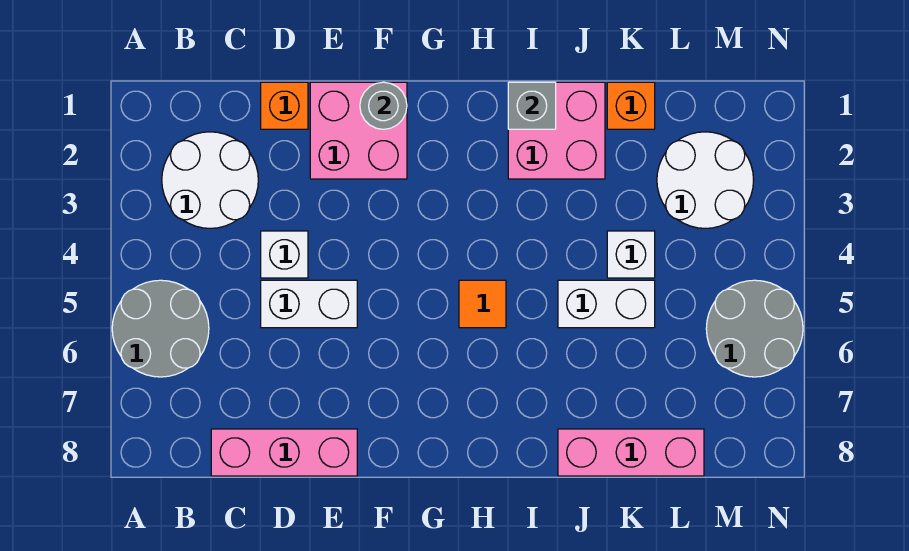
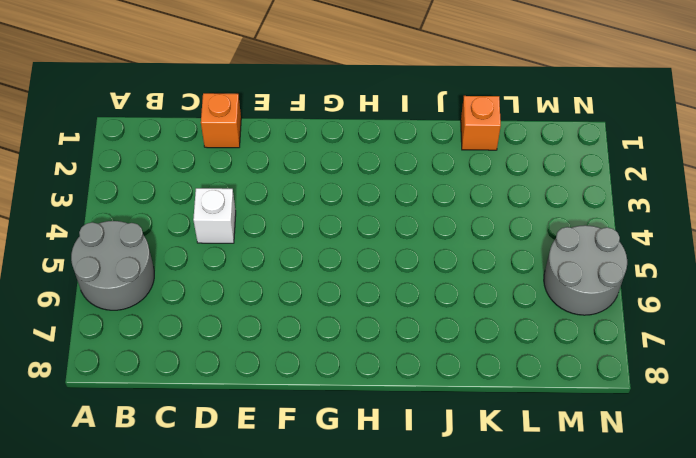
none -> white 2x2 round brick [162,132,258,228]
none -> pink 1x3 brick [211,429,357,476]
none -> white 1x2 brick [261,280,357,328]

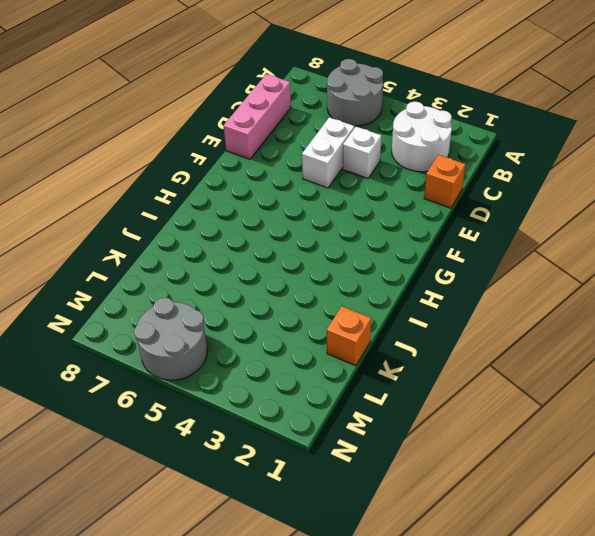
none -> pink 2x2 brick [310,82,407,179]
none -> orange 1x1 tile [459,280,506,328]
none -> pink 2x2 brick [508,82,605,179]

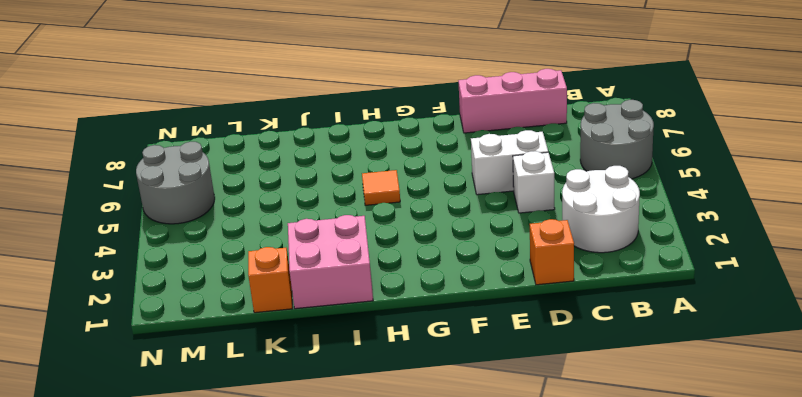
none -> pink 2x2 brick [310,82,407,179]
none -> white 1x2 brick [558,280,655,328]
none -> pink 1x3 brick [558,429,704,476]

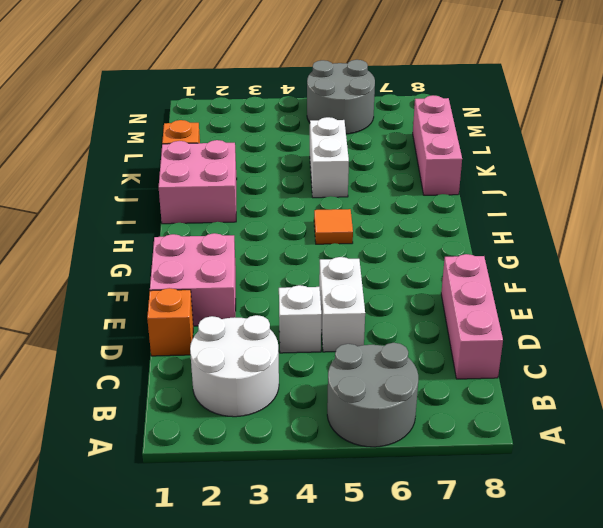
none -> white 1x1 brick [607,231,655,278]
none -> white 2x2 round brick [657,132,754,228]
none -> grey 1x1 round brick [360,82,407,129]

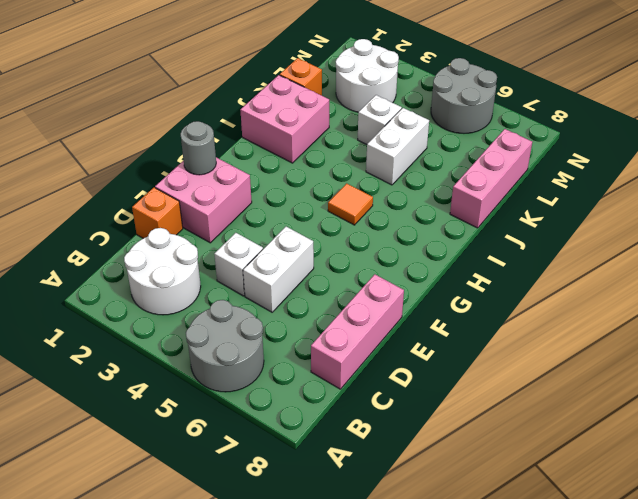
none -> grey 1x1 brick [508,82,556,129]

